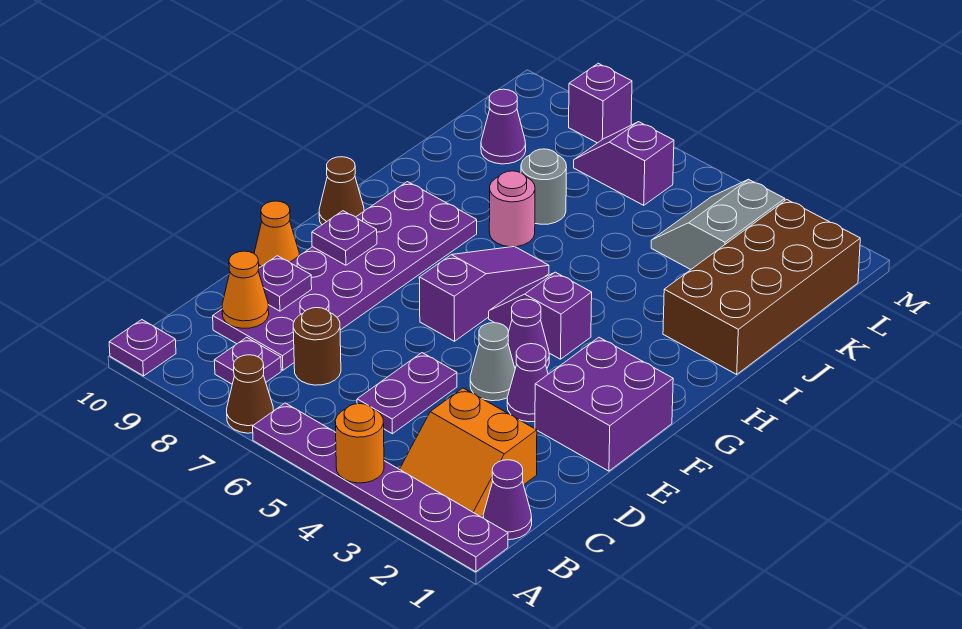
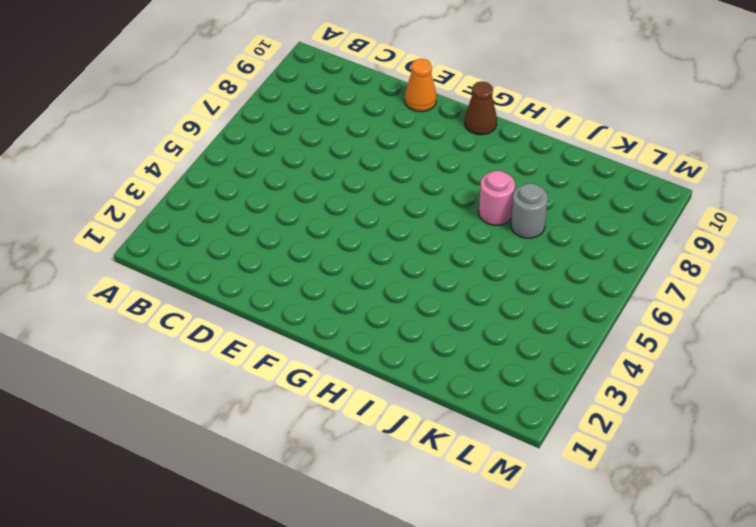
none -> purple 1x6 plate [253,403,508,572]
none -> brown 1x1 cone [227,355,274,433]
none -> purple 1x1 plate [109,320,176,376]

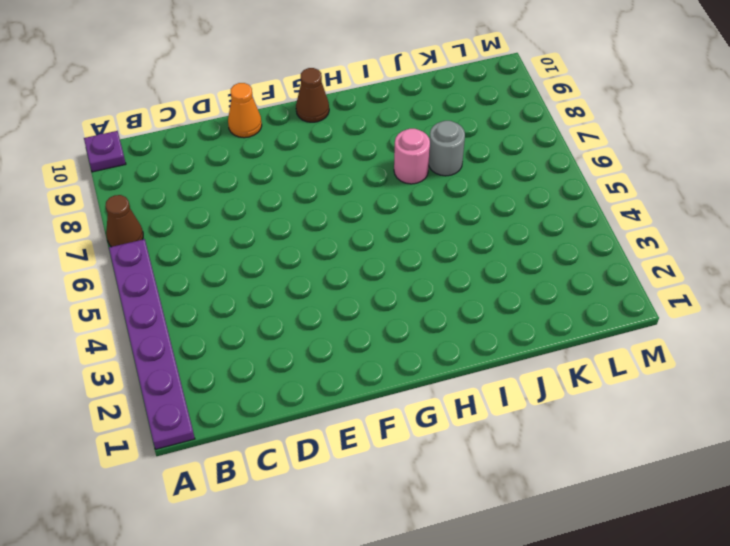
none -> purple 1x1 cone [483,460,532,540]
none -> orange 2x2 slope [400,388,537,517]
none -> purple 1x1 plate [214,337,281,384]

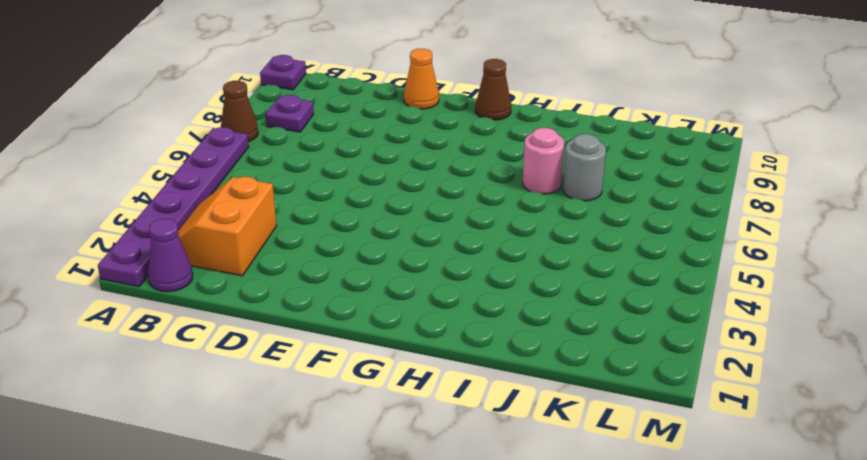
none -> purple 1x2 plate [357,353,457,434]
none -> brown 1x1 round brick [293,308,341,385]
none -> purple 2x6 plate [213,182,477,370]

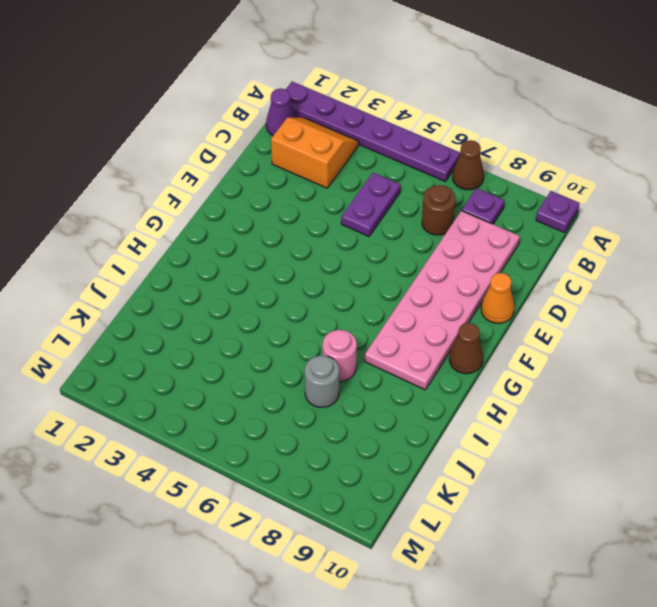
pink 2x6 plate [365,210,520,390] -> purple 2x6 plate [213,182,477,370]
none -> purple 2x2 brick [535,337,673,471]
none -> purple 1x1 cone [507,344,548,422]
none -> grey 1x1 cone [470,323,515,401]

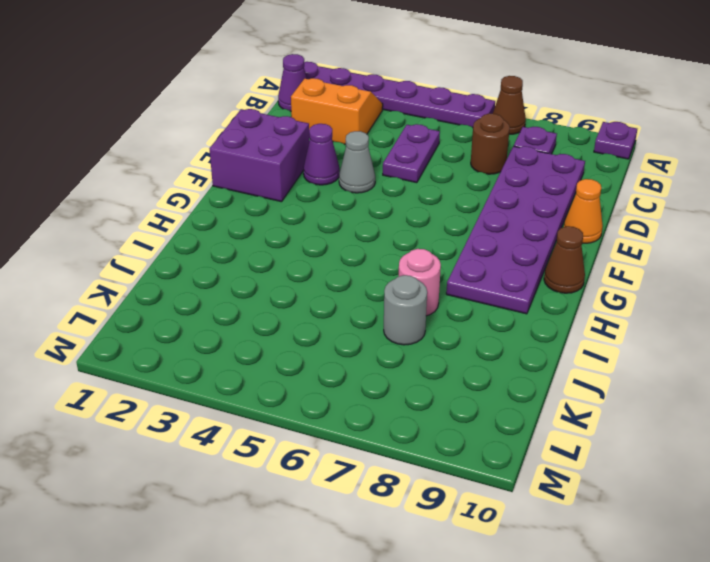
none -> purple 1x1 cone [508,299,549,368]
none -> purple 1x3 slope [419,247,549,341]
none -> purple 1x2 slope [489,272,592,359]

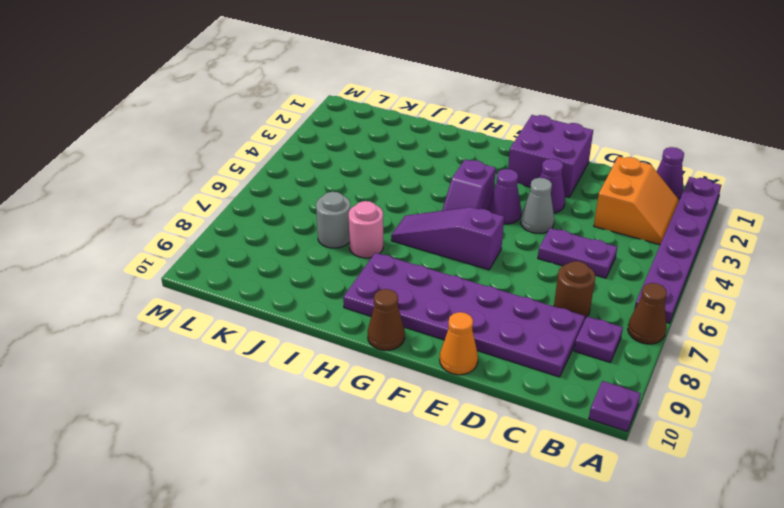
none -> brown 2x4 brick [663,200,860,374]
none -> grey 2x2 slope [651,179,785,270]
none -> purple 1x1 cone [481,89,526,164]

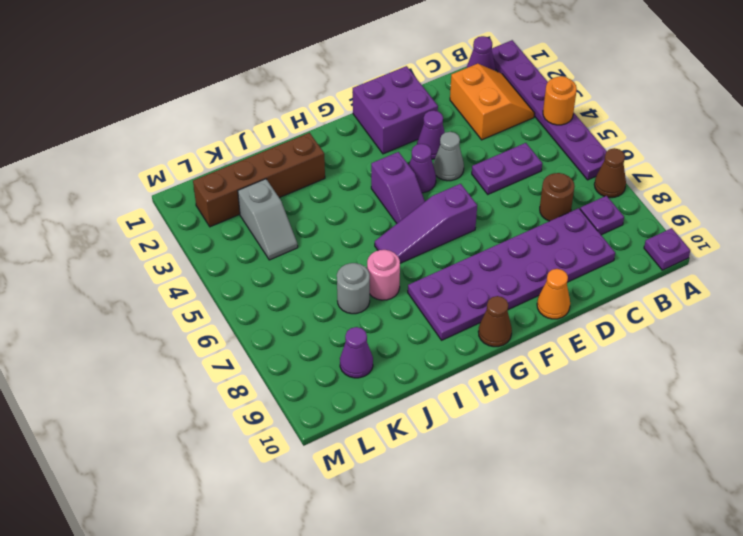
brown 1x4 brick [193,133,325,227] -> brown 2x4 brick [663,200,860,374]
grey 1x2 slope [238,179,298,260] -> grey 2x2 slope [651,179,785,270]
none -> purple 1x2 slope [574,122,674,205]
none -> purple 1x1 brick [569,63,632,143]
none -> orange 1x1 cone [222,251,269,328]

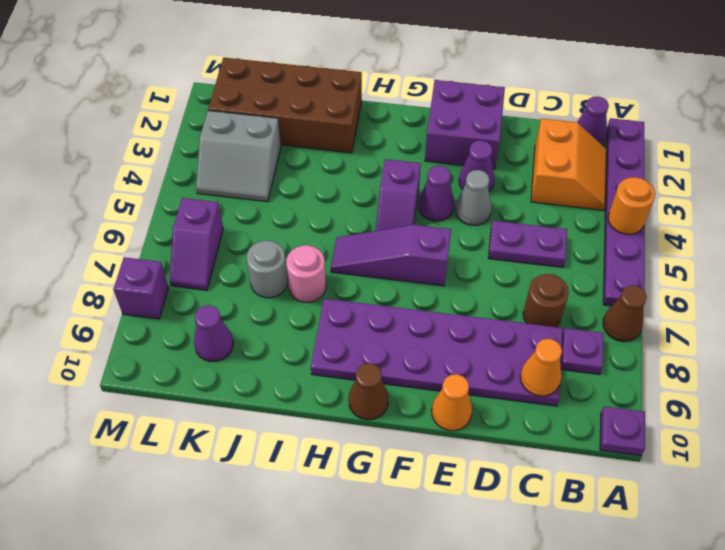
none -> purple 1x1 plate [258,256,312,311]
none -> purple 1x1 plate [312,211,377,265]

